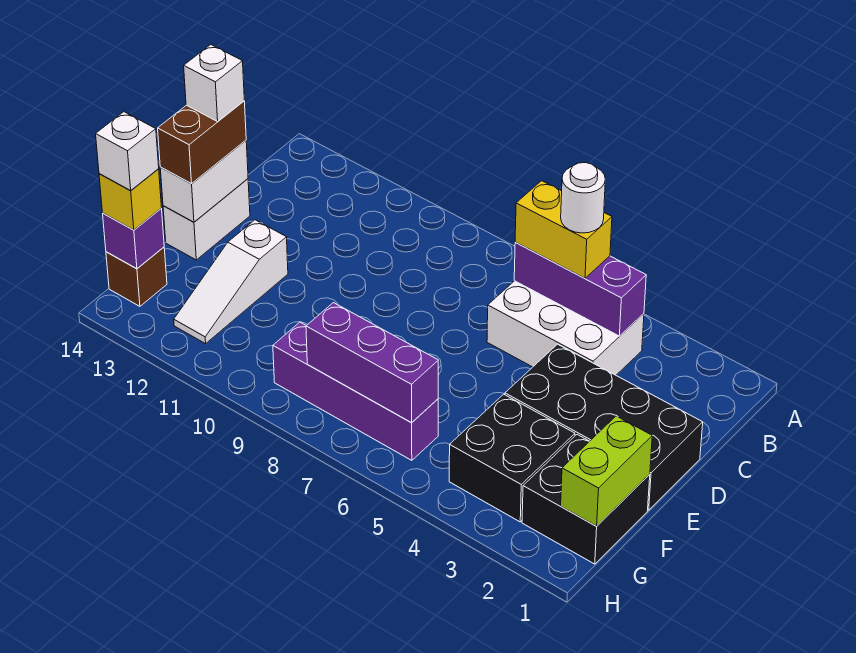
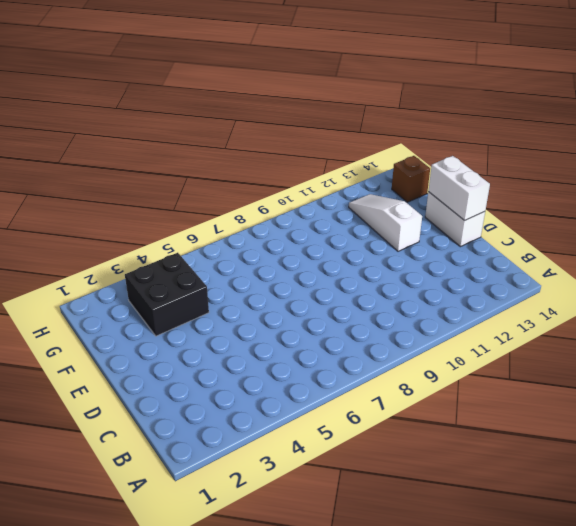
none -> white 2x3 brick [487,281,644,375]
none -> black 2x4 brick [505,344,703,510]
none -> black 2x2 brick [522,435,650,564]

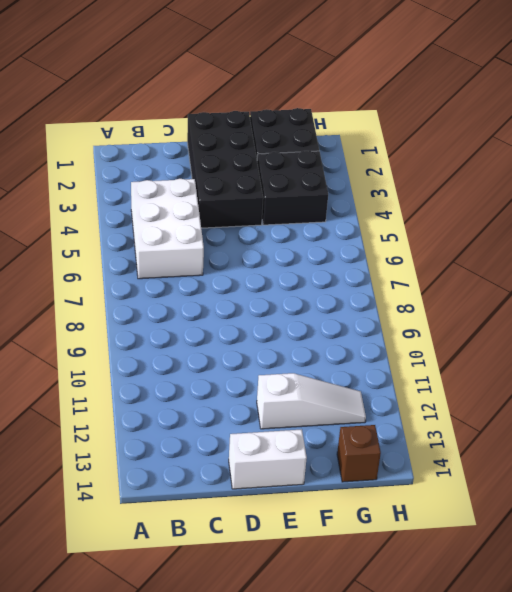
none -> purple 1x4 brick [273,322,438,460]
none -> purple 1x3 brick [514,243,646,336]
none -> white 1x2 brick [160,140,248,222]

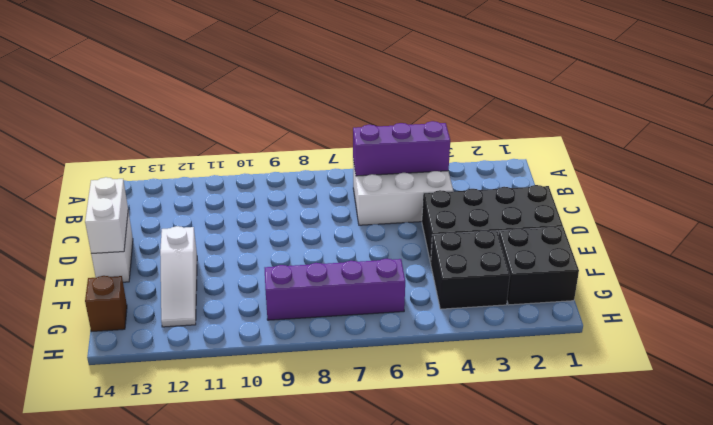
none -> lime 1x2 brick [561,416,652,526]
none -> purple 1x3 brick [306,303,438,422]
none -> purple 1x1 brick [103,209,164,269]

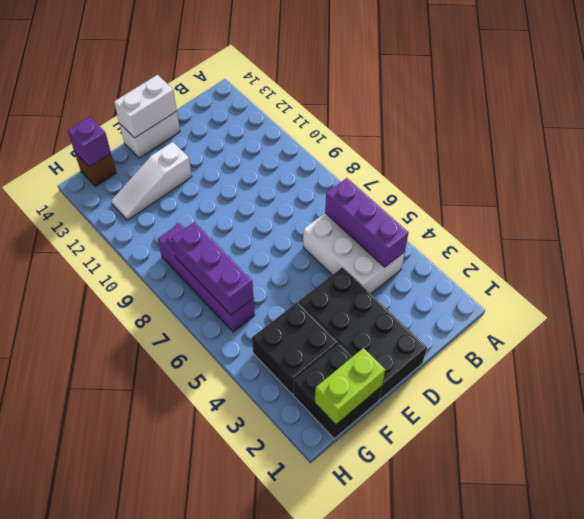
none -> yellow 1x2 brick [515,181,612,278]
none -> brown 1x2 brick [158,101,246,184]
none -> yellow 1x1 brick [99,169,162,230]

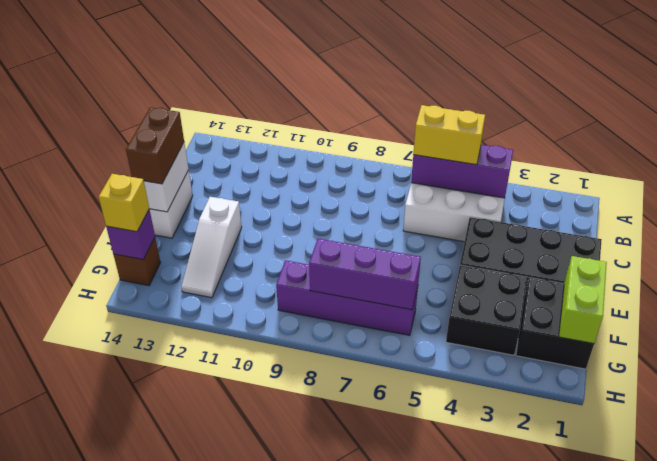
none -> white 1x1 round brick [561,163,605,233]
none -> white 1x1 brick [184,45,244,121]
none -> white 1x1 brick [96,112,159,191]

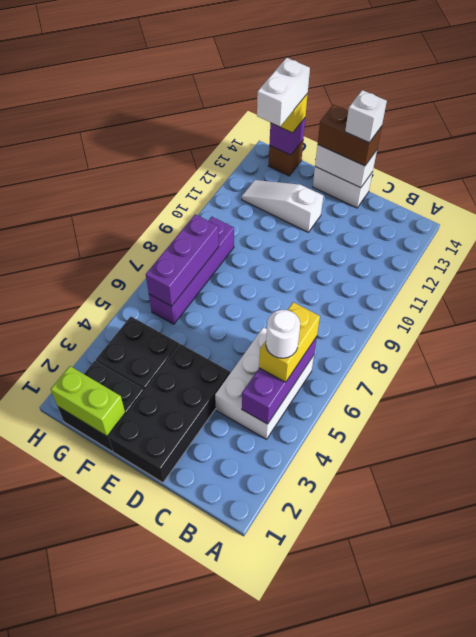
white 1x2 brick [257,58,310,126] -> white 1x1 brick [96,112,159,191]

